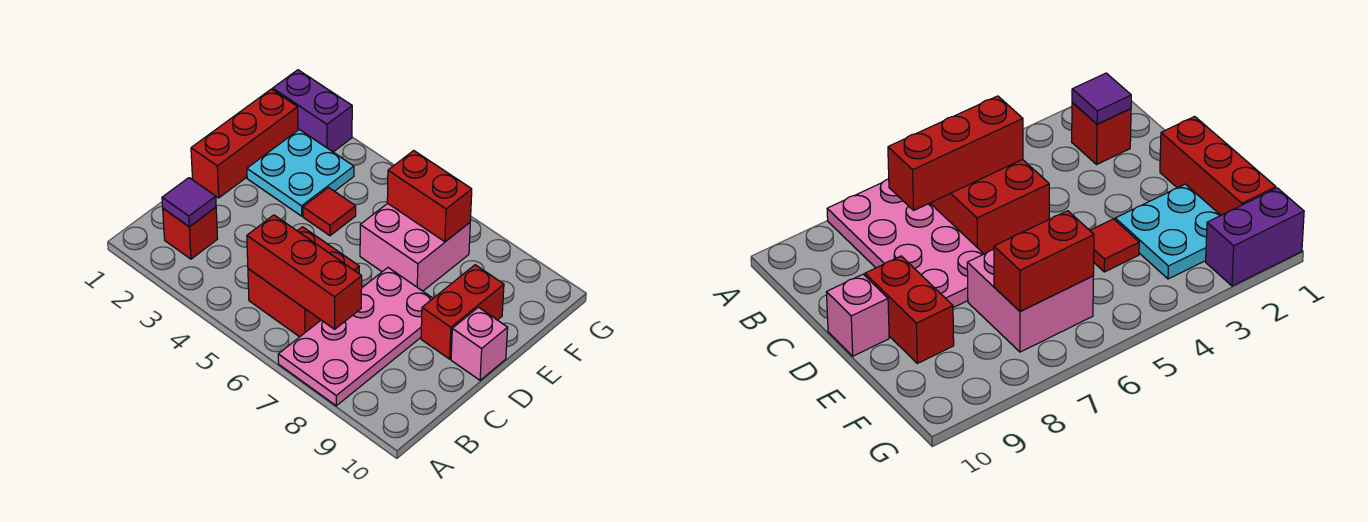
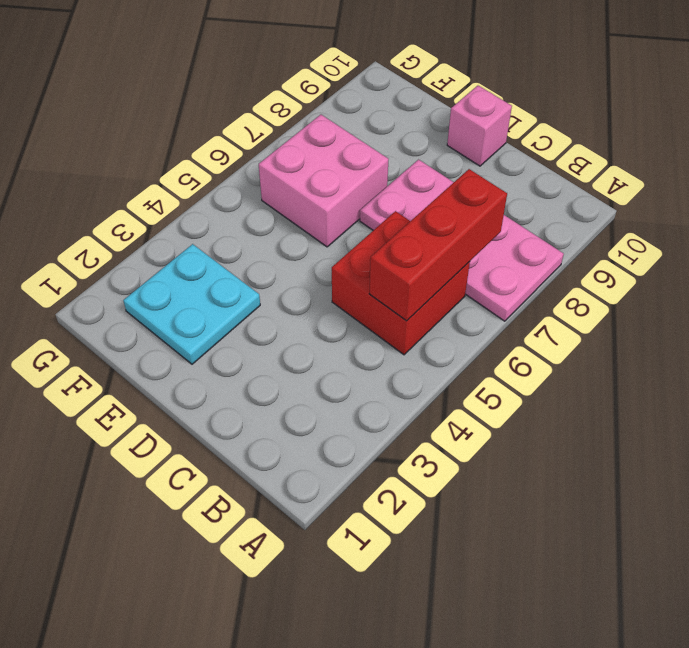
none -> red 1x1 brick [163,207,218,259]
none -> red 1x3 brick [191,89,298,198]
none -> red 1x2 brick [421,265,504,359]

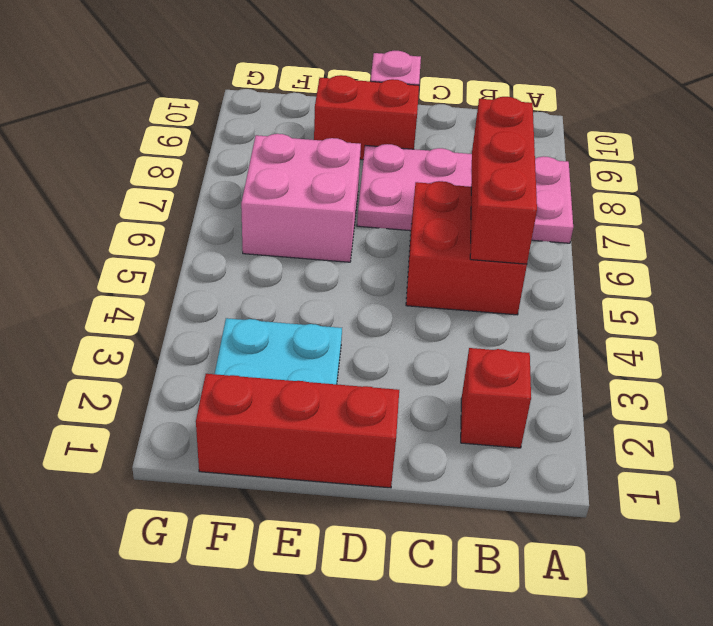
none -> red 1x1 tile [303,187,356,236]
none -> purple 1x2 brick [273,70,352,152]
none -> purple 1x1 tile [162,178,216,226]

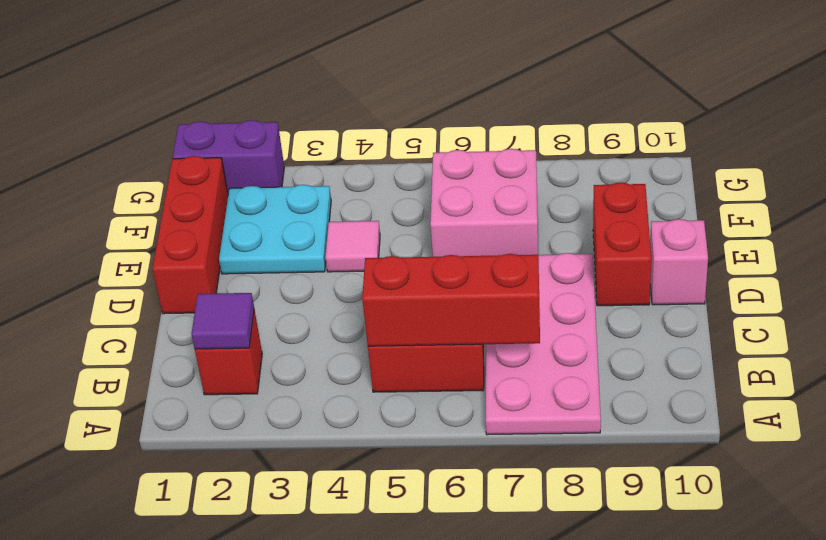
pink 1x1 tile [325,221,380,272] -> red 1x1 tile [303,187,356,236]
none -> red 1x2 brick [387,151,472,242]

